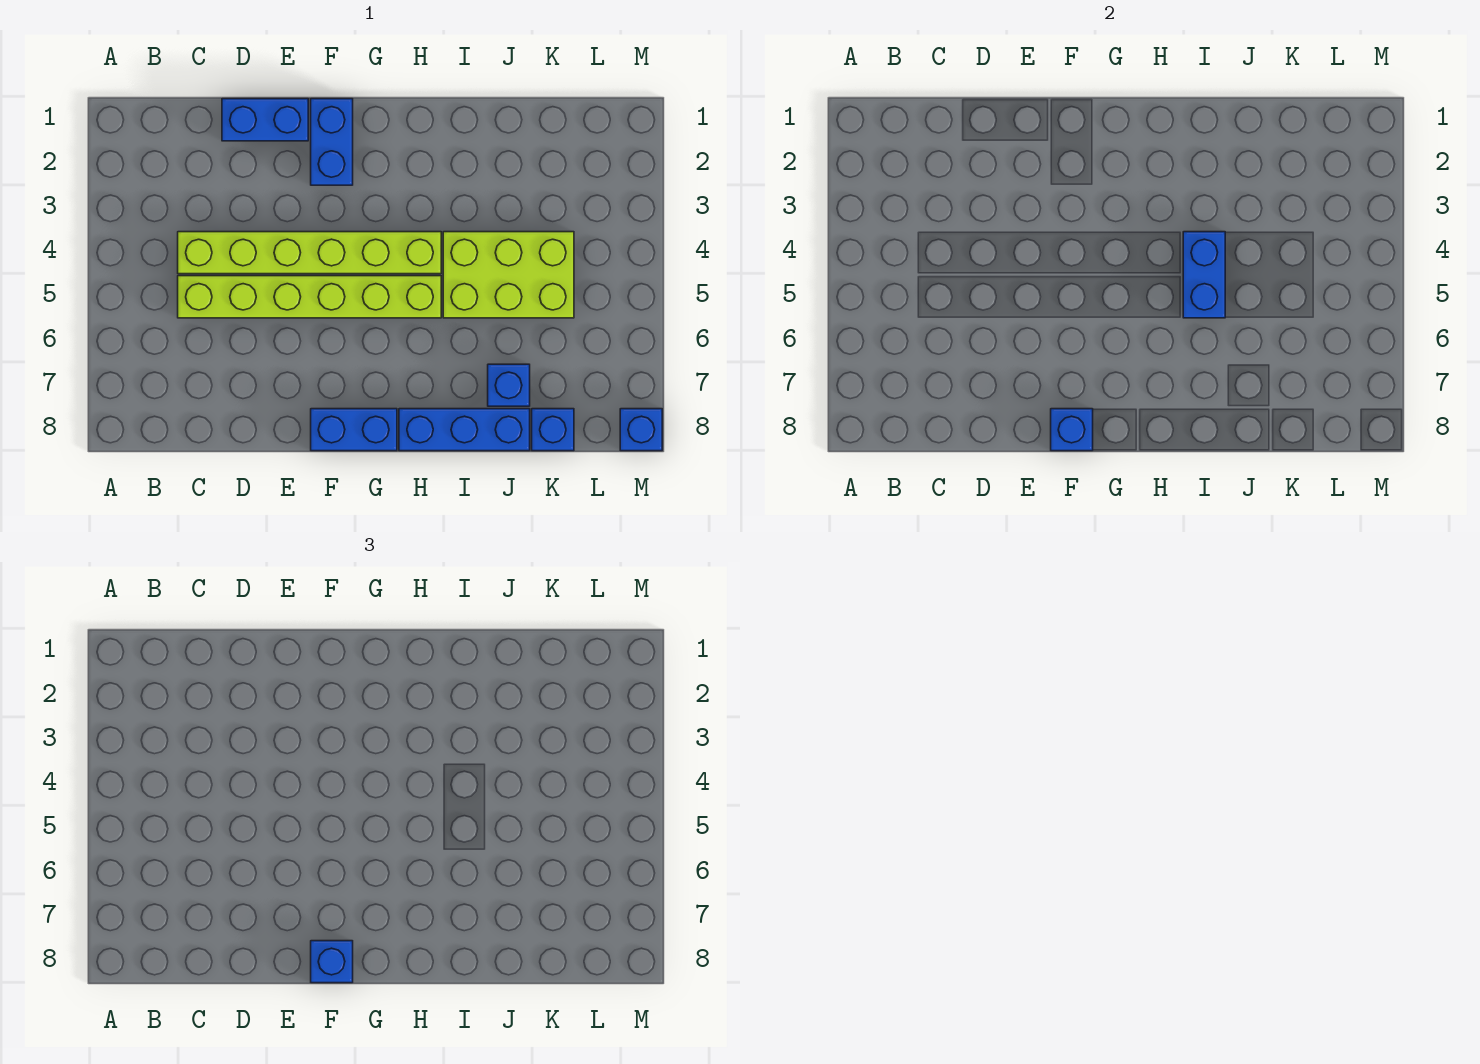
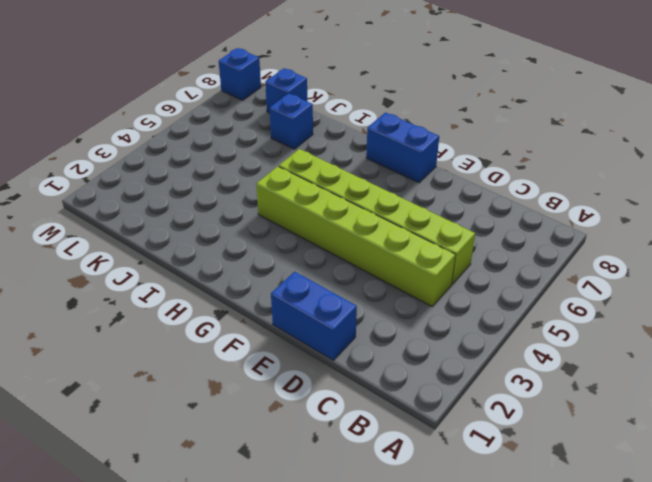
none -> blue 1x2 brick [311,99,353,185]
none -> blue 1x3 brick [399,409,530,451]
none -> lime 2x3 brick [443,232,574,318]

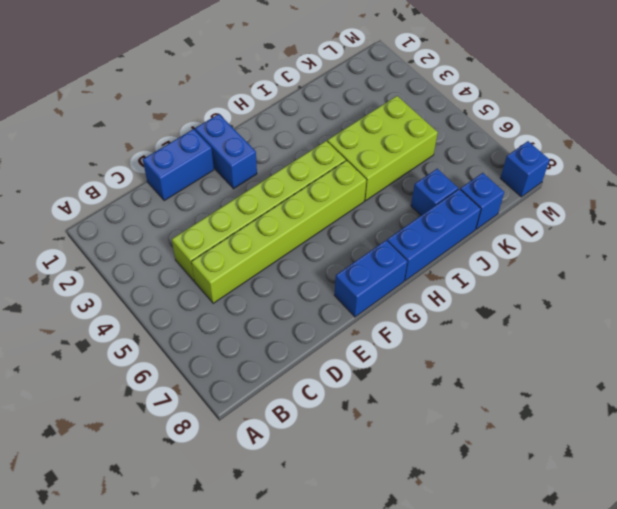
none -> blue 1x1 brick [1051,409,1093,451]
none -> blue 1x2 brick [1183,232,1225,318]
none -> blue 1x1 brick [311,941,353,983]

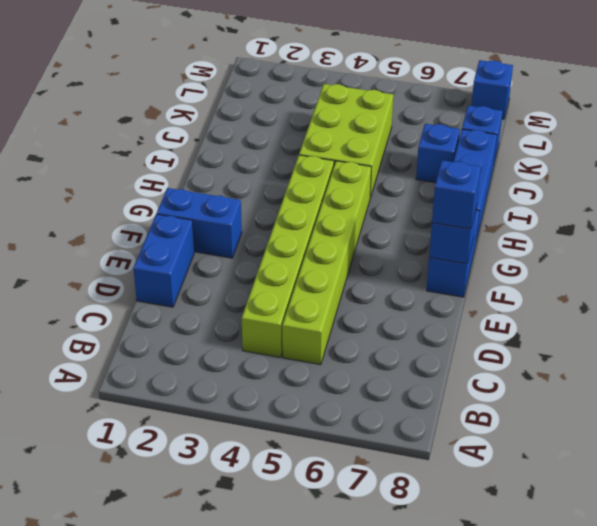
none -> blue 1x2 brick [1183,232,1225,318]

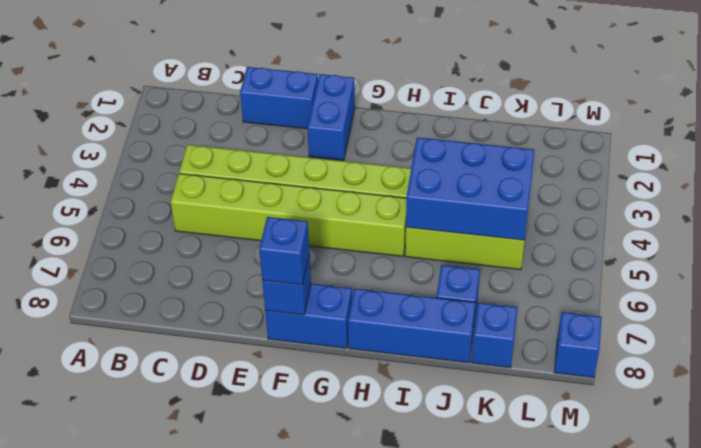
blue 2x3 brick [406,137,534,240] -> blue 1x2 brick [1183,232,1225,318]

